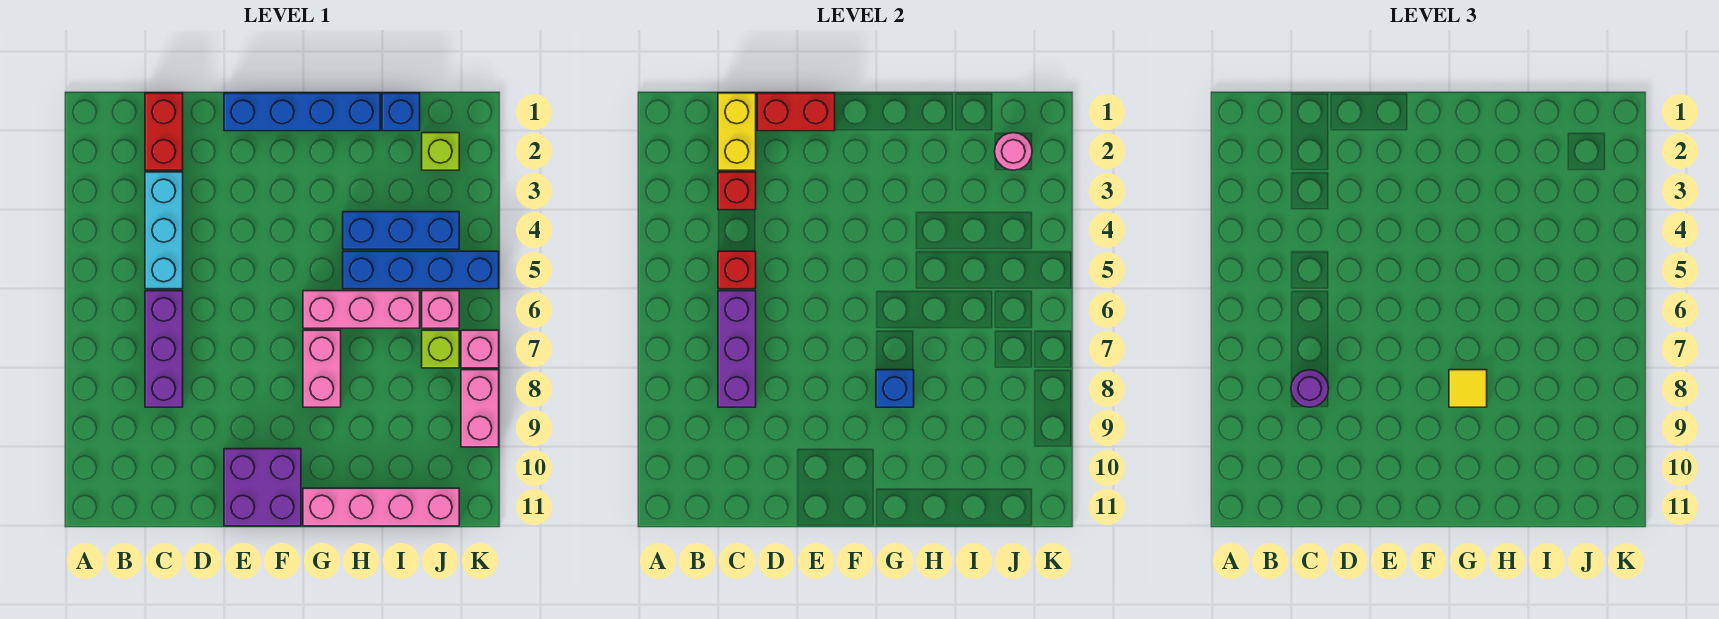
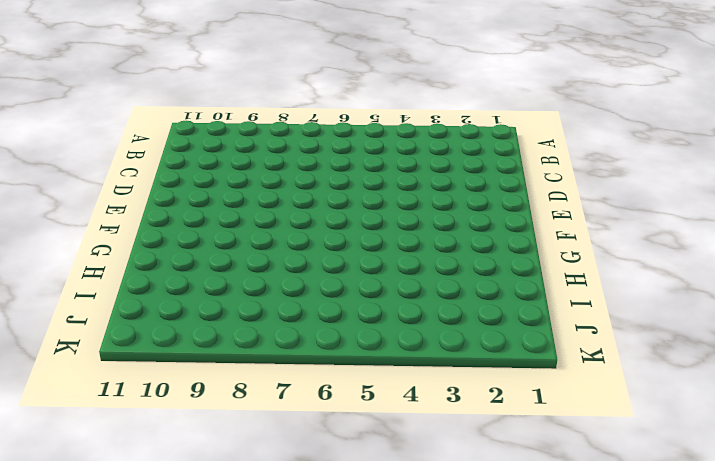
none -> red 1x2 brick [145,93,183,170]
none -> cyan 1x3 brick [145,172,183,289]
none -> purple 1x3 brick [145,291,183,407]

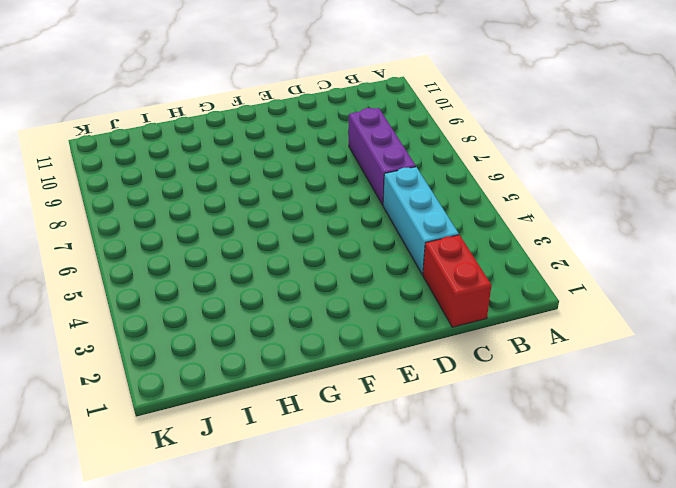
none -> blue 1x4 brick [224,93,380,131]
none -> purple 2x2 brick [224,449,301,526]
none -> pink 1x3 brick [303,291,420,328]

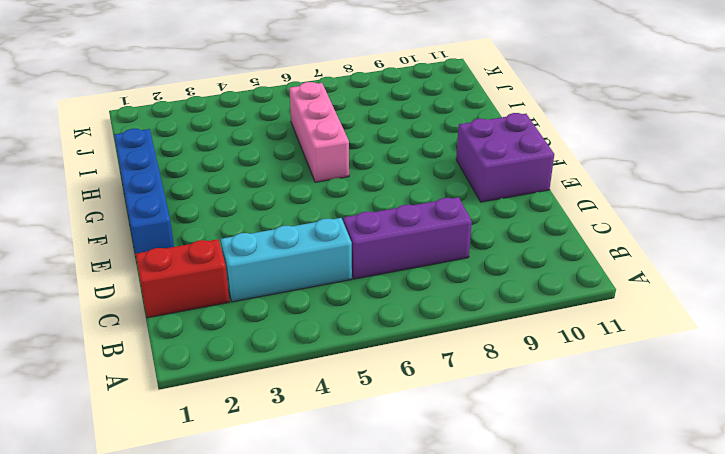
none -> pink 1x2 brick [303,330,341,407]
none -> pink 1x4 brick [303,488,459,526]
none -> blue 1x3 brick [343,212,459,249]

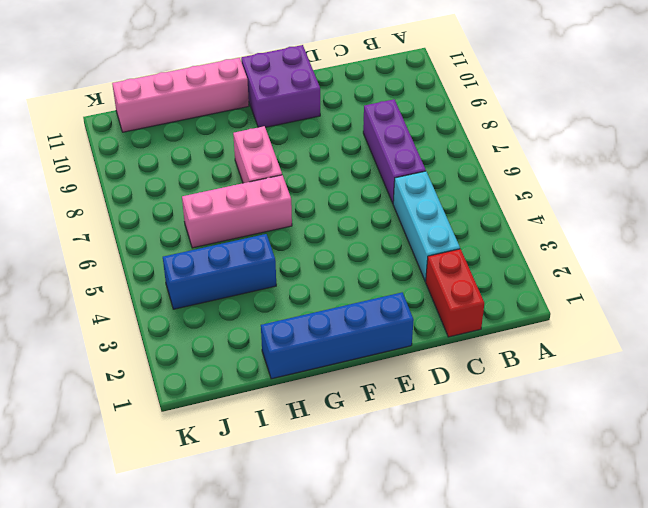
none -> blue 1x4 brick [343,251,499,289]
none -> blue 1x1 brick [382,93,420,131]
none -> lime 1x1 brick [422,133,459,170]

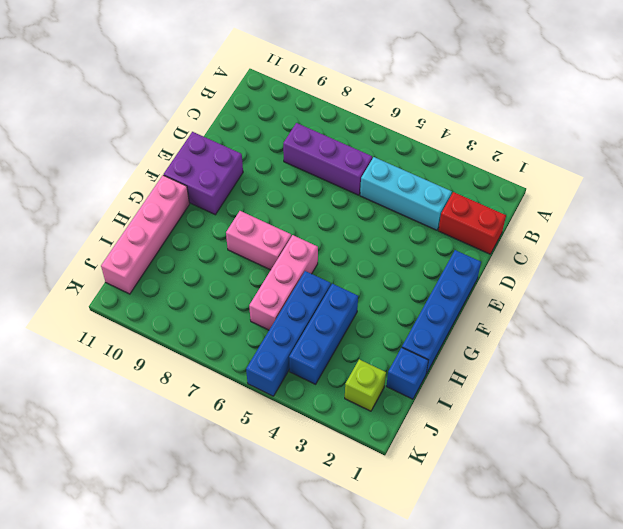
none -> pink 1x1 brick [422,291,459,328]
none -> lime 1x1 brick [422,330,459,368]
none -> pink 1x1 brick [461,330,499,368]

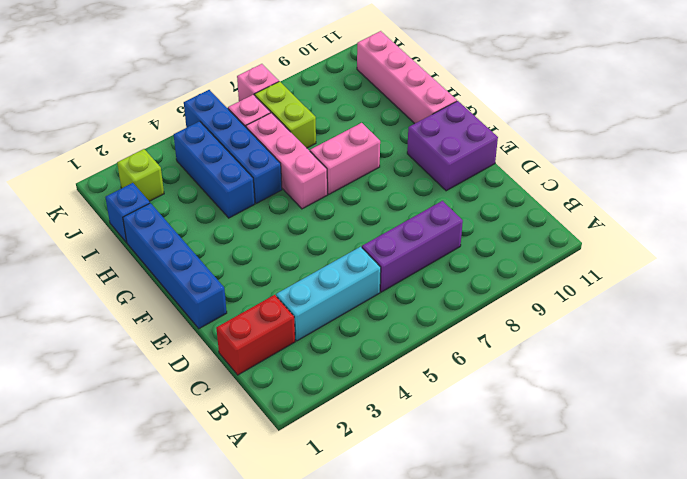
lime 1x2 brick [255,81,316,148] -> lime 1x1 brick [422,330,459,368]
none -> pink 1x2 brick [461,370,499,447]
none -> yellow 1x2 brick [718,93,756,170]
none -> red 1x1 brick [718,172,756,210]

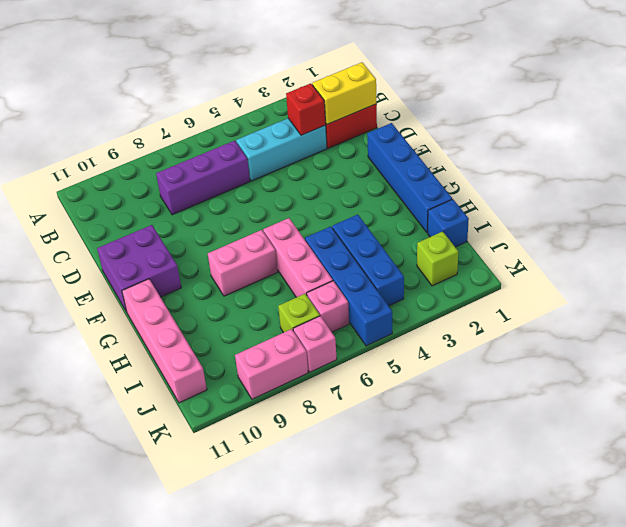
none -> red 1x1 brick [718,251,756,289]
none -> purple 1x3 brick [718,291,756,407]
none -> red 1x2 brick [757,93,835,131]

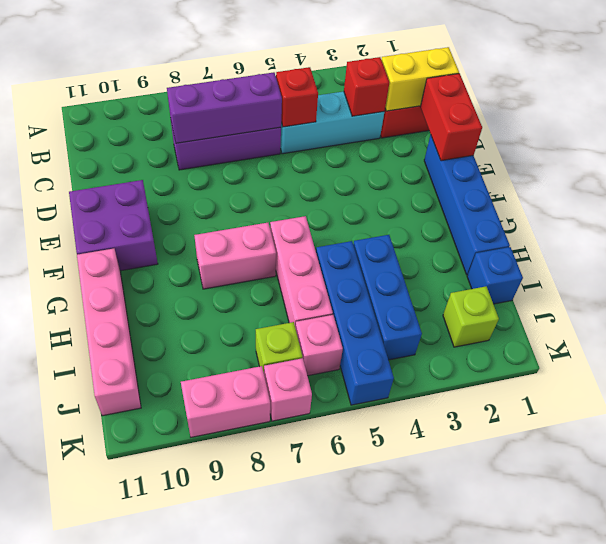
none -> blue 1x1 brick [876,370,914,407]
none -> pink 1x1 round brick [995,133,1032,170]
none -> purple 1x1 round brick [1291,370,1329,407]

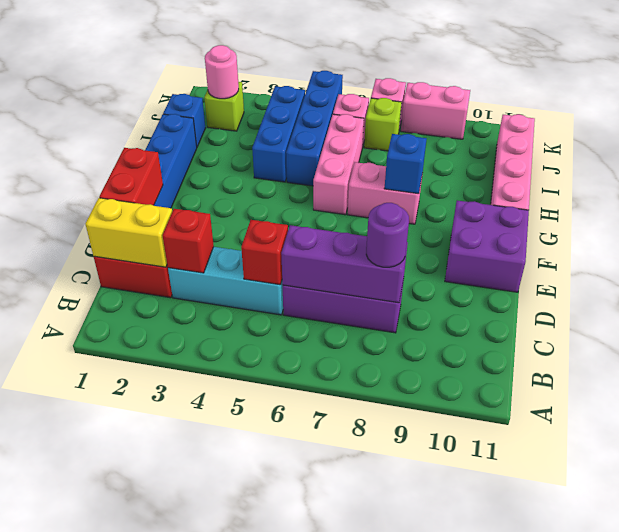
none -> yellow 1x1 tile [1449,370,1487,407]

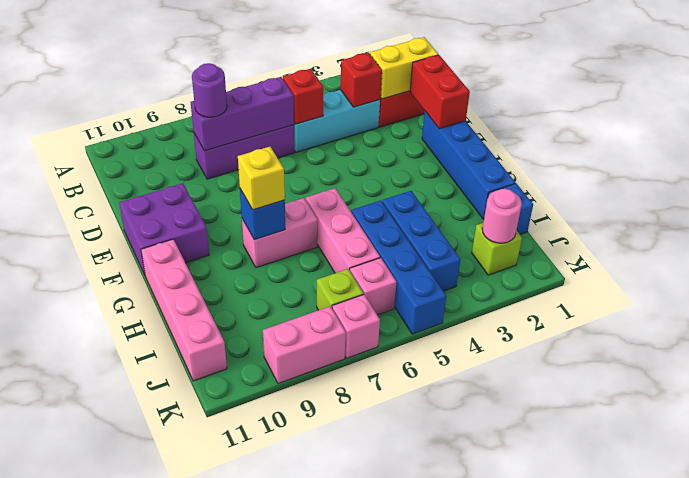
yellow 1x1 brick [238,147,285,210] -> yellow 1x1 tile [1449,370,1487,407]

